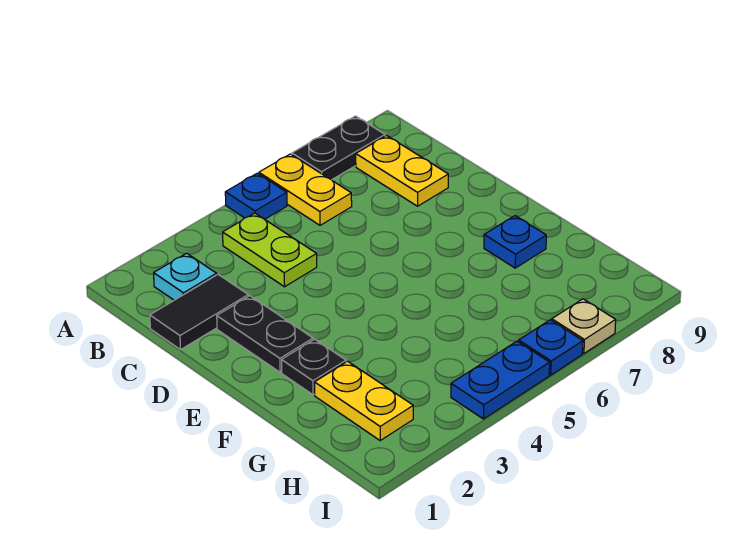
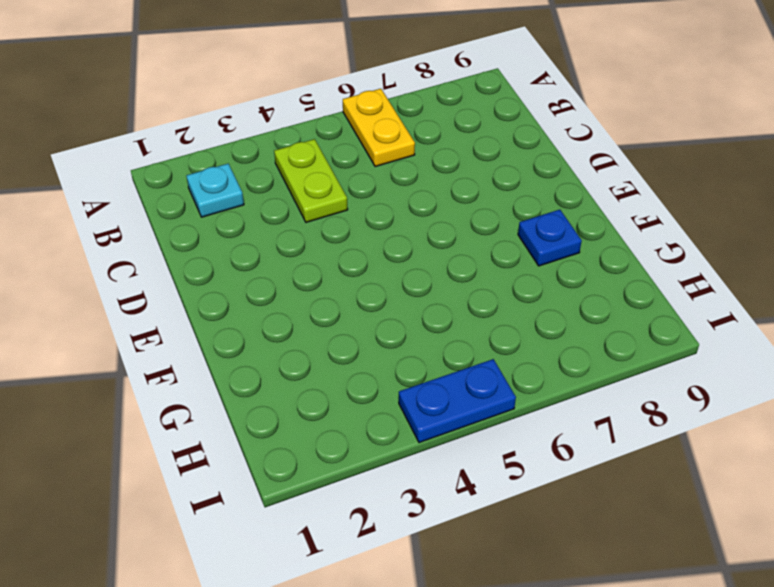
none -> blue 1x1 plate [225,173,287,219]
none -> black 1x2 plate [292,116,385,180]
none -> yellow 1x2 plate [356,136,448,206]

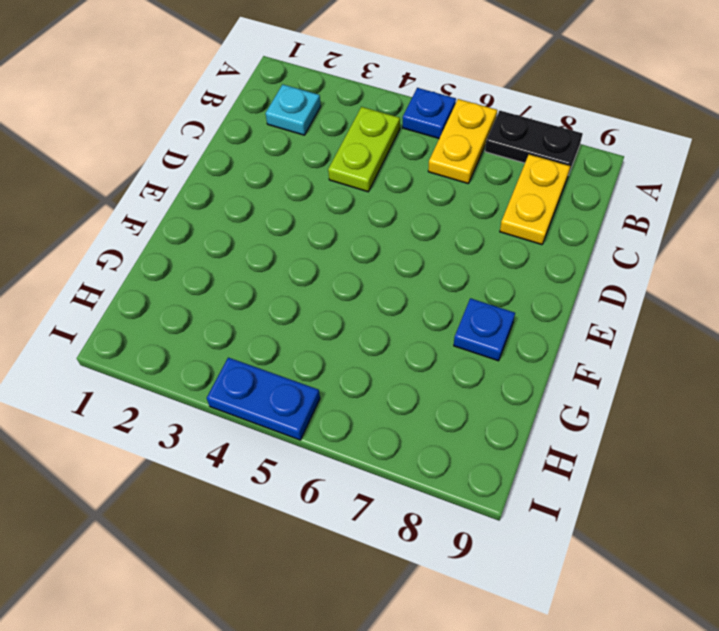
none -> black 1x2 tile [150,275,248,350]
none -> black 1x2 plate [217,296,313,372]
none -> black 1x1 plate [282,339,346,395]

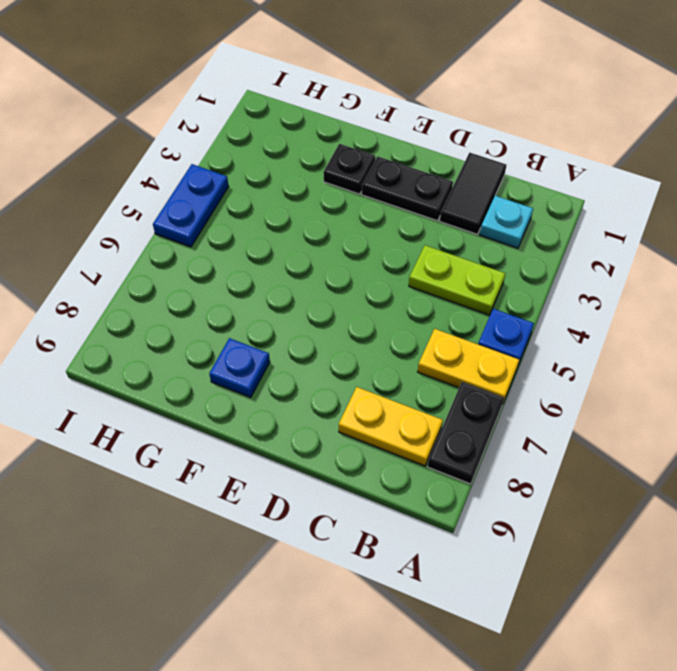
none -> yellow 1x2 plate [315,361,413,440]
none -> blue 1x1 plate [519,320,583,375]
none -> tan 1x1 plate [552,299,616,353]

